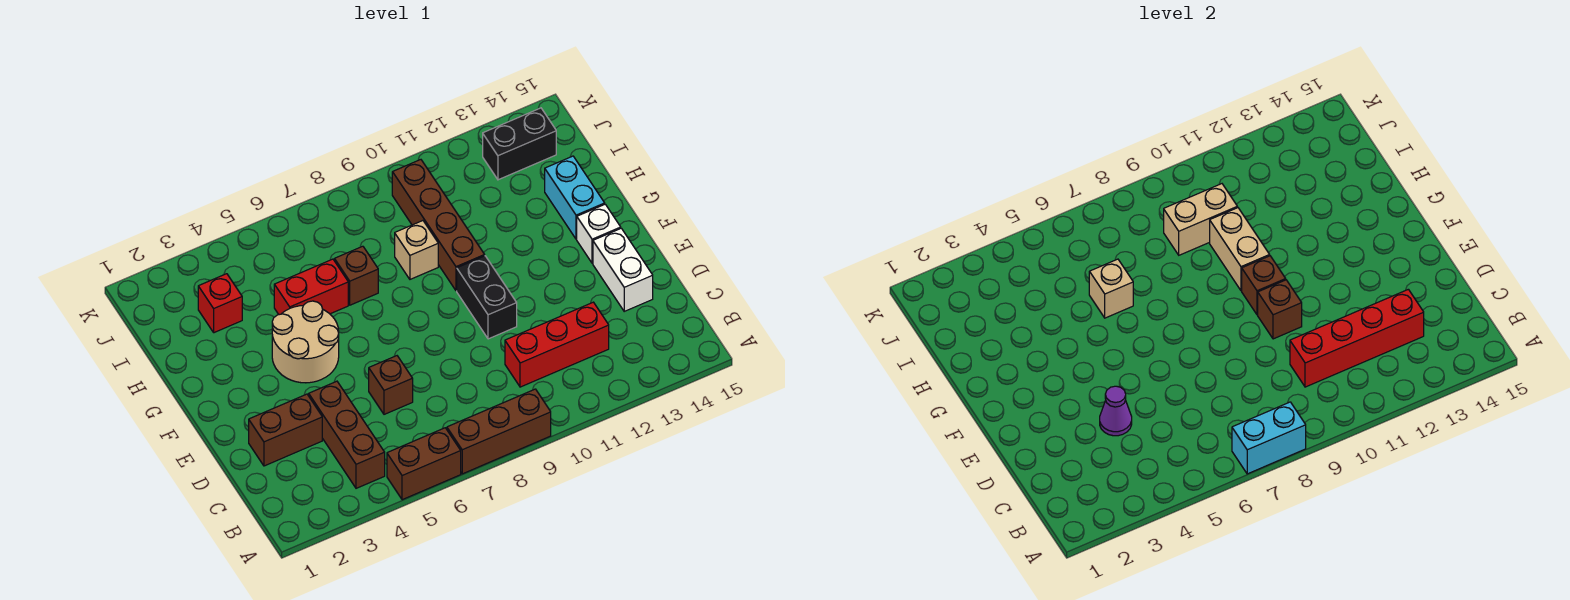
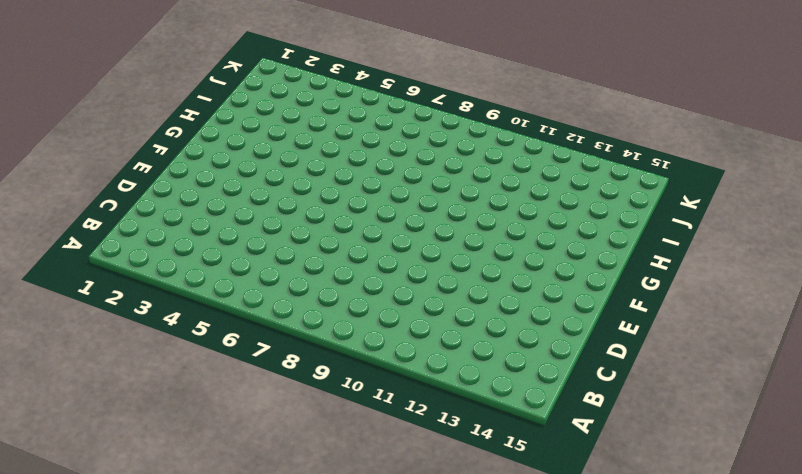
none -> brown 1x2 brick [387,428,461,500]
none -> brown 1x3 brick [447,389,551,474]
none -> brown 1x3 brick [309,381,385,488]

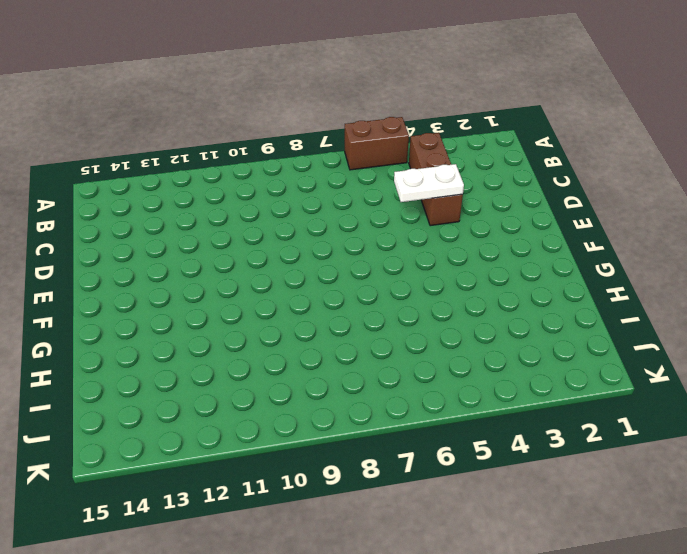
white 1x2 plate [394,164,464,202] -> purple 1x1 cone [1100,386,1132,436]
none -> brown 1x3 brick [447,389,551,474]
none -> red 1x3 brick [505,302,609,387]
none -> brown 1x2 brick [249,394,322,466]

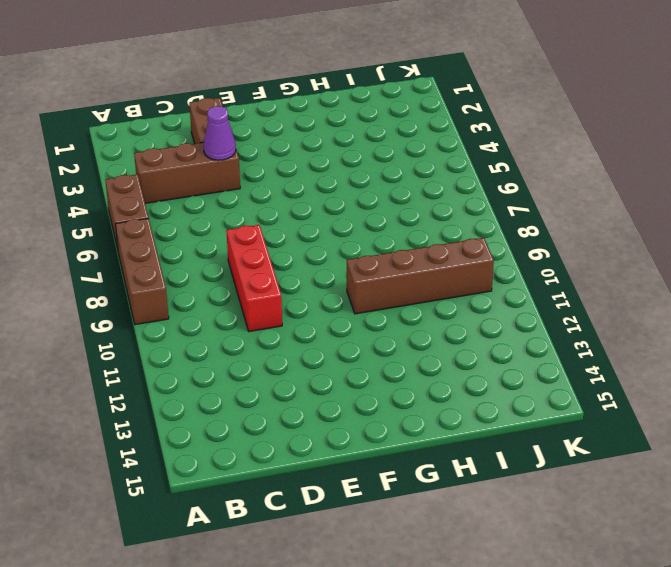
red 1x3 brick [226,225,282,332] -> red 1x3 brick moved to [505,302,609,387]
none -> brown 1x1 brick [369,356,413,414]
none -> white 1x2 brick [593,228,653,311]
none -> black 1x2 brick [457,256,517,339]

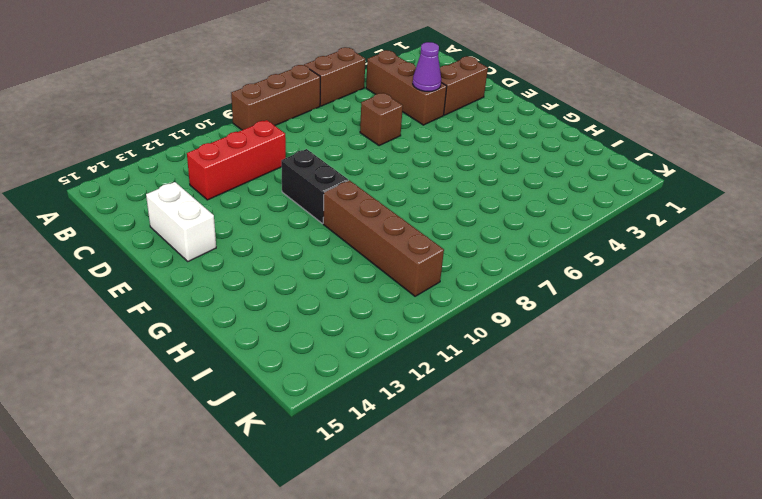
none -> tan 2x2 round brick [272,301,339,383]
none -> white 1x1 brick [577,204,621,263]
none -> cyan 1x2 brick [545,156,605,239]

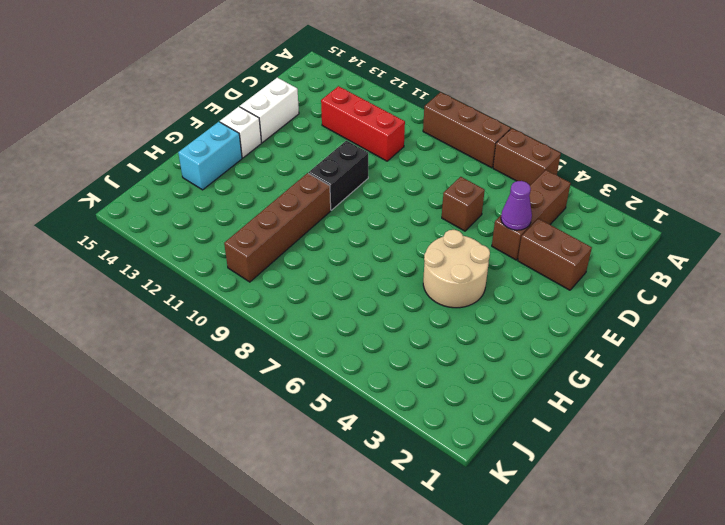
none -> red 1x2 brick [274,259,348,315]
none -> brown 1x1 brick [335,246,378,305]
none -> tan 1x1 brick [395,221,438,279]

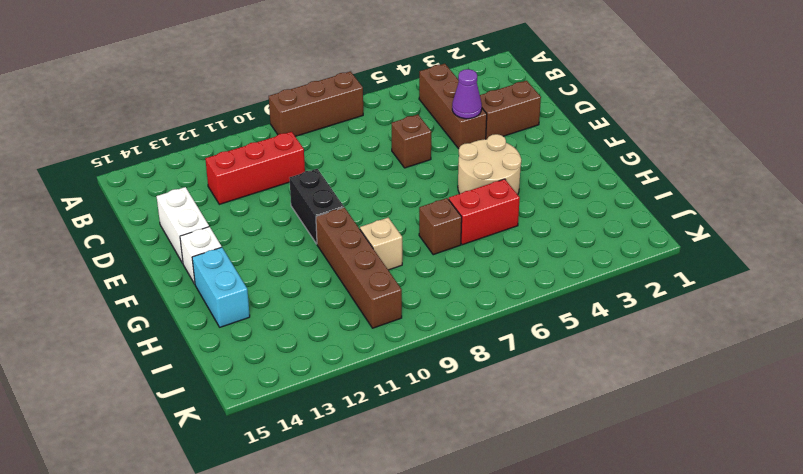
none -> brown 1x2 brick [387,428,461,500]
none -> red 1x1 brick [198,274,242,333]
none -> black 1x2 brick [483,108,556,180]

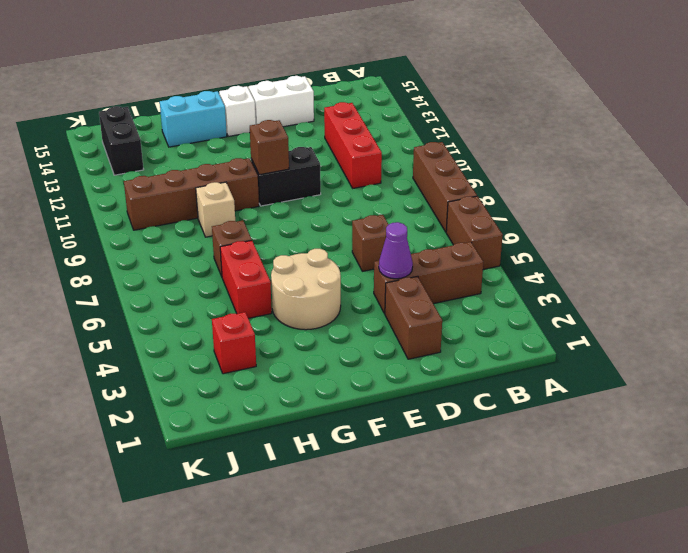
none -> cyan 1x2 brick [1232,402,1306,474]
none -> red 1x4 brick [1290,289,1424,387]
none -> brown 1x1 brick [1258,280,1302,339]

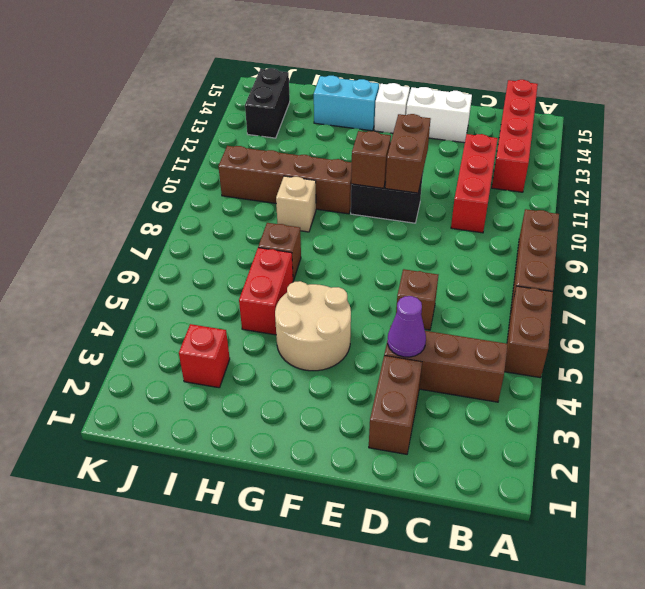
red 1x4 brick [492,80,538,192] -> red 1x4 brick moved to [1290,289,1424,387]
brown 1x2 brick [385,114,430,193] -> brown 1x1 brick [1258,280,1302,339]
none -> cyan 1x2 brick [1232,402,1306,474]
none -> tan 1x2 brick [1210,208,1270,291]
none -> tan 1x1 brick [1089,259,1133,318]

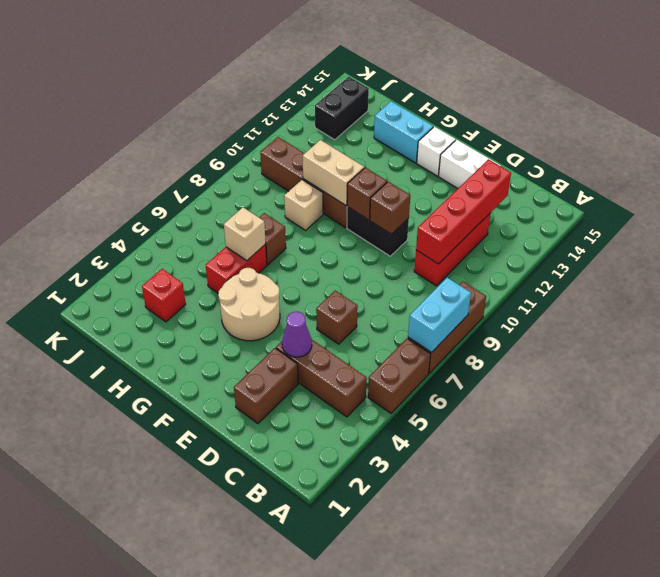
none -> tan 1x2 brick [1164,184,1237,255]

